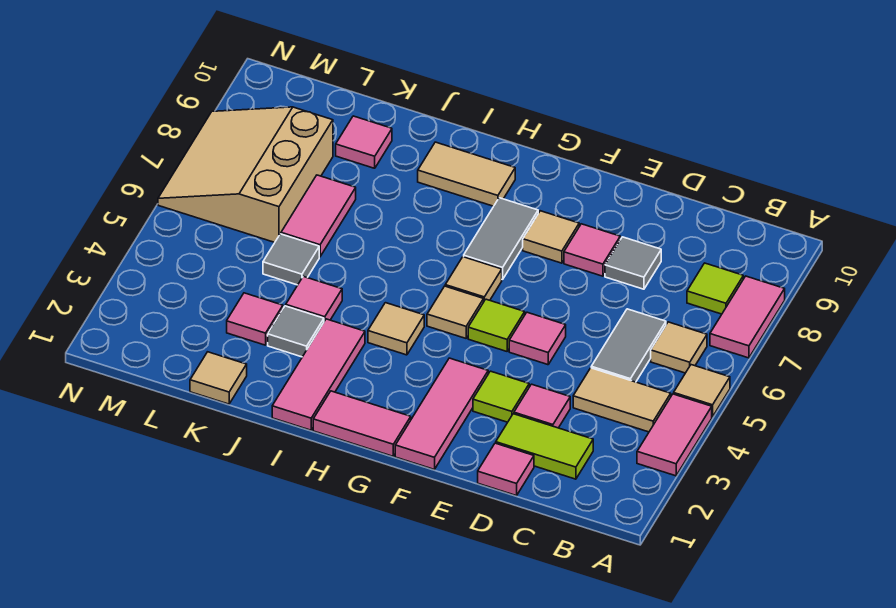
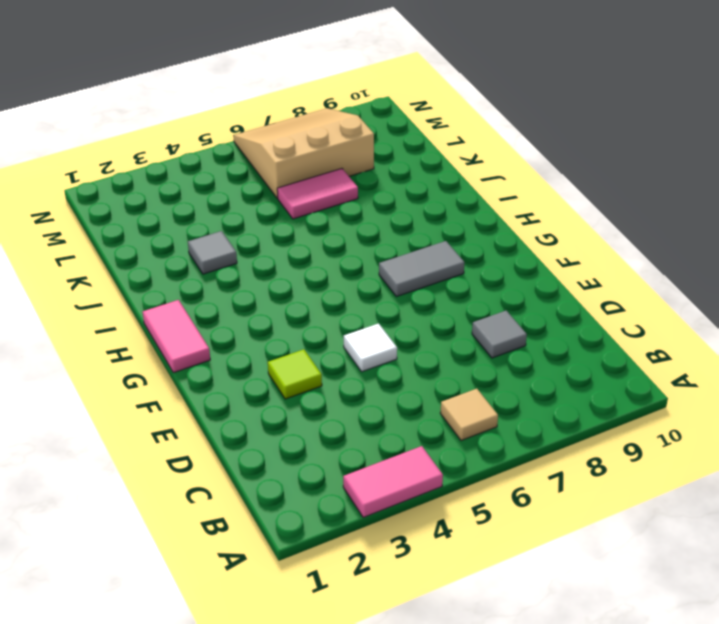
white 1x1 tile [344,323,397,372] -> pink 1x1 tile [509,312,566,365]
none -> tan 1x1 tile [674,365,730,417]
none -> pink 1x2 tile [710,276,785,358]
none -> tan 1x2 tile [573,368,671,432]
none -> lime 1x1 tile [687,263,743,314]

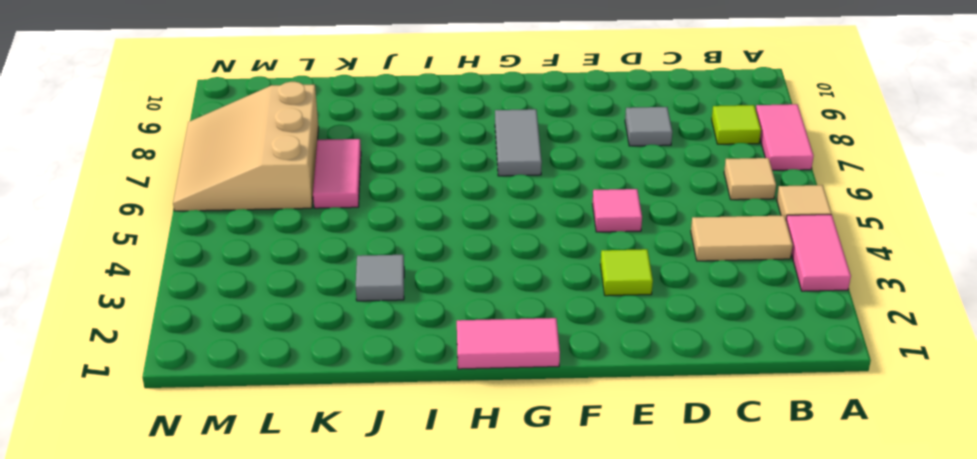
none -> lime 1x2 tile [496,414,593,479]
none -> grey 1x2 tile [591,309,666,382]
none -> pink 1x1 tile [478,443,534,496]
none -> pink 1x1 tile [514,384,570,428]

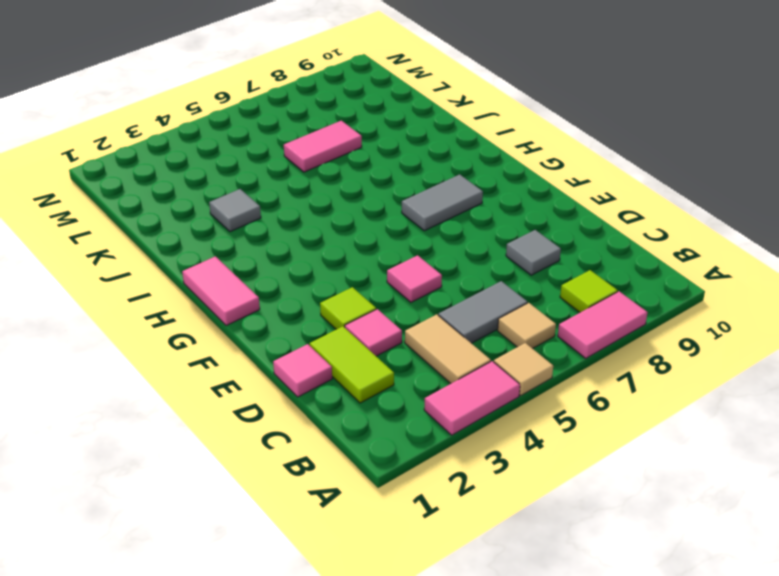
none -> pink 1x1 tile [564,224,620,276]
none -> pink 1x3 tile [395,358,488,469]
none -> lime 1x1 tile [468,299,525,351]
none -> tan 1x1 tile [523,211,579,263]

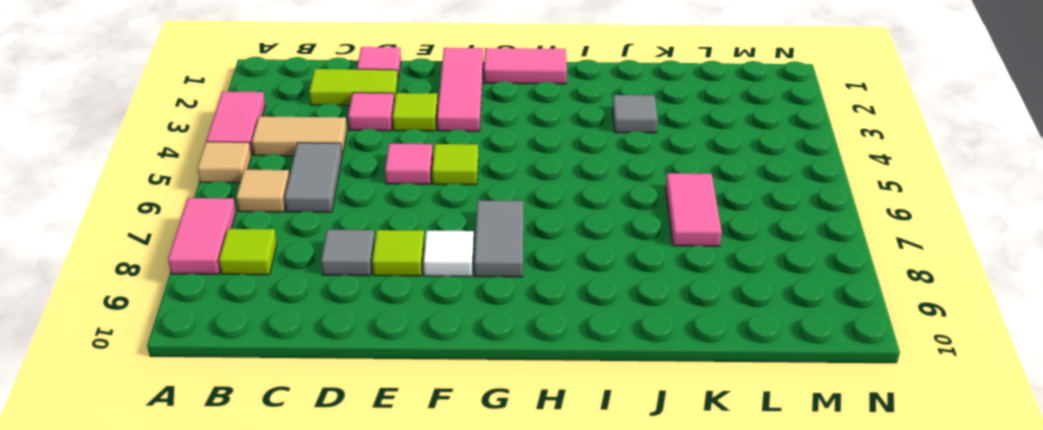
lime 1x1 tile [372,230,425,276] -> pink 1x1 tile [564,224,620,276]
white 1x1 tile [423,231,474,277] -> tan 1x1 tile [523,211,579,263]
none -> tan 1x1 tile [427,286,484,338]
none -> tan 1x1 tile [445,257,502,301]
none -> tan 1x1 tile [368,303,424,355]
none -> tan 1x2 tile [418,142,515,206]

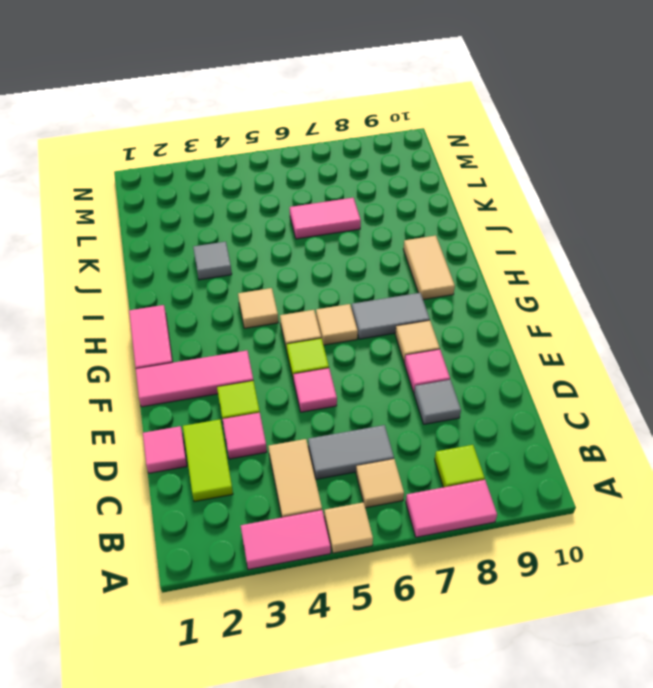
none -> pink 1x3 tile [272,319,365,430]
none -> pink 1x1 tile [286,276,342,321]
none -> tan 1x1 tile [190,352,247,404]
none -> pink 1x1 tile [227,293,283,345]

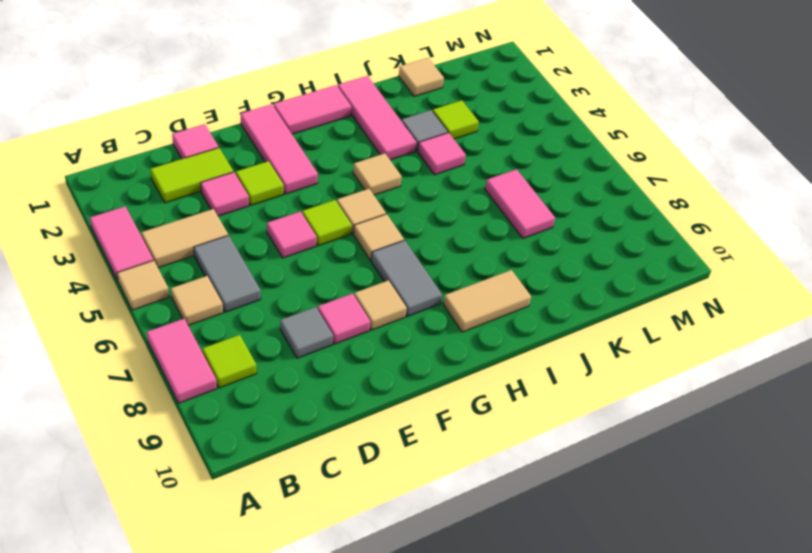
lime 1x1 tile [433,100,479,139] -> pink 1x1 tile [227,293,283,345]
none -> grey 1x1 tile [263,234,319,285]
none -> pink 1x1 tile [336,116,392,168]
none -> tan 3x3 slope [158,107,333,242]

